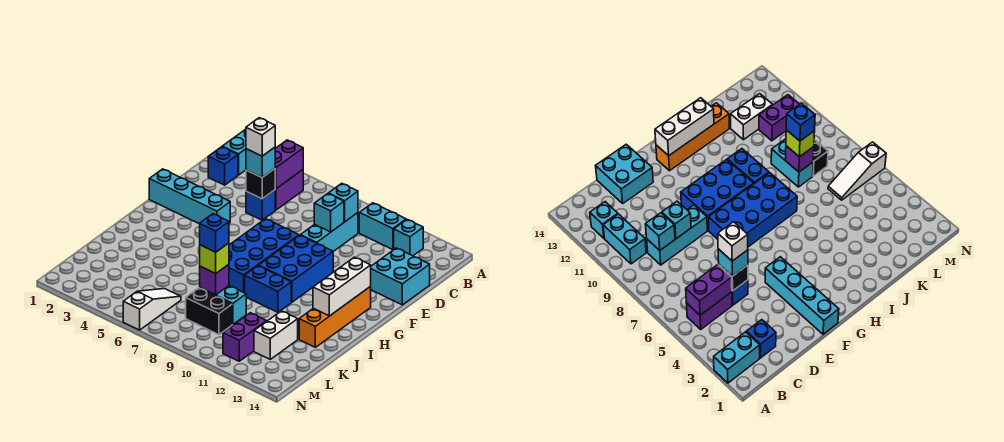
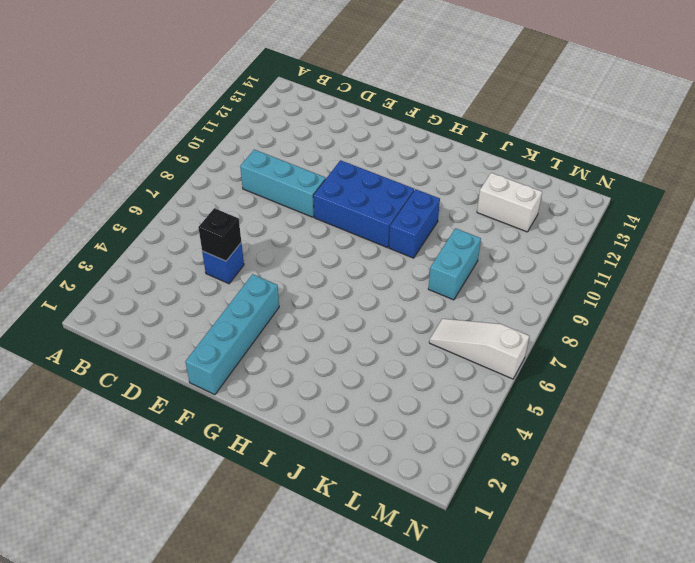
none -> cyan 1x2 brick [222,129,246,175]
none -> purple 1x2 brick [275,170,303,210]
none -> cyan 1x2 brick [359,203,406,250]

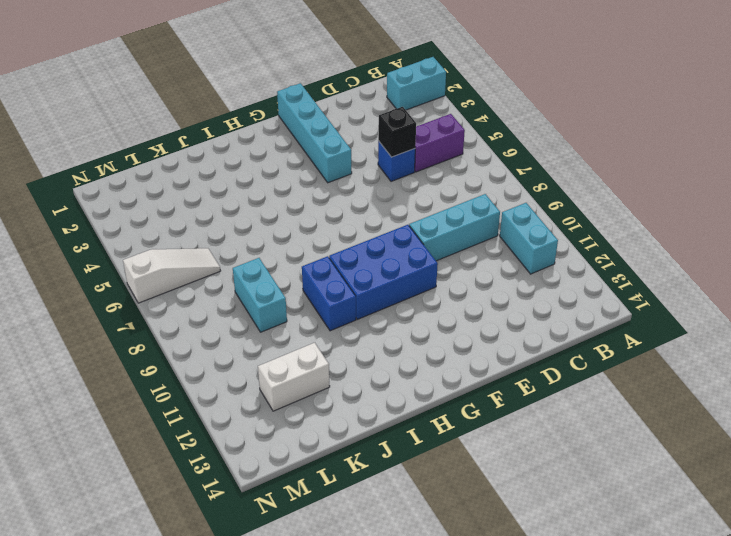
none -> cyan 1x1 brick [394,220,423,256]
none -> blue 1x1 brick [208,147,238,185]
none -> cyan 2x2 brick [371,248,430,305]

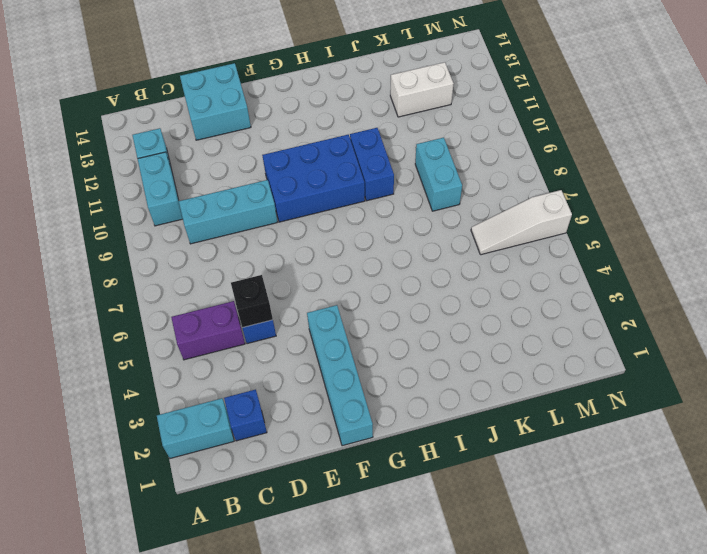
none -> blue 2x4 brick [229,219,299,293]
none -> orange 1x4 brick [299,286,371,347]
none -> black 1x2 brick [186,288,232,335]

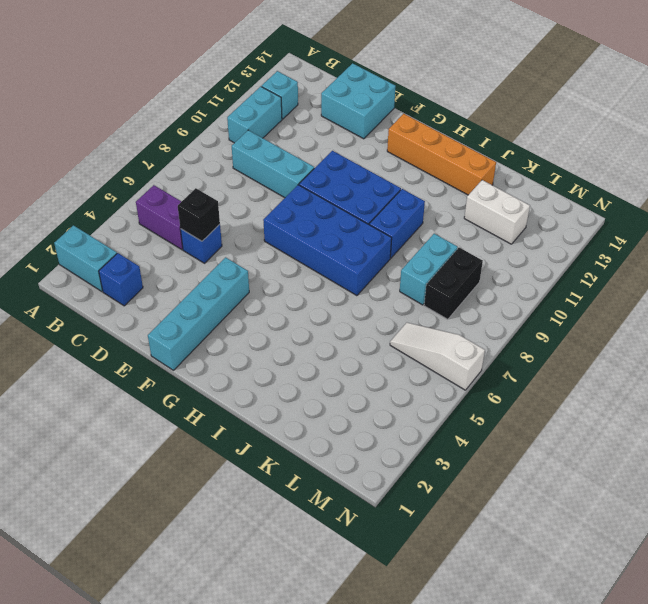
none -> purple 1x2 brick [223,313,267,361]
none -> purple 1x2 brick [275,140,303,189]
none -> cyan 1x1 brick [328,183,358,222]

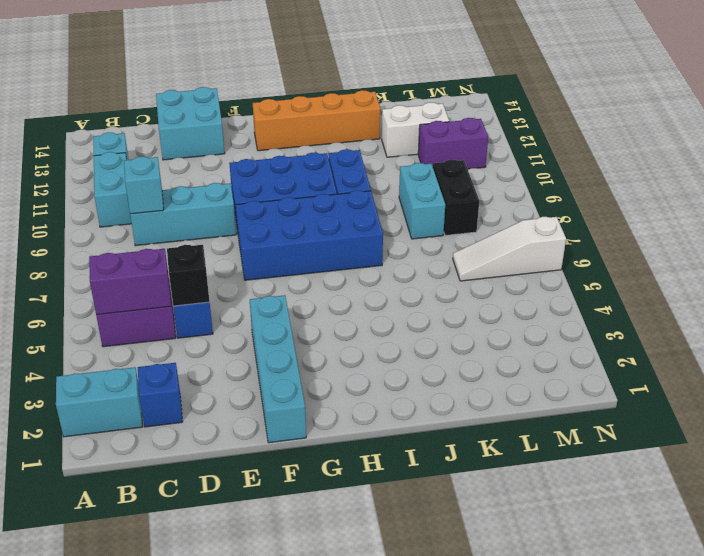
none -> cyan 1x1 brick [314,194,344,232]
none -> white 1x3 brick [313,257,371,316]
none -> purple 1x1 brick [200,265,229,295]

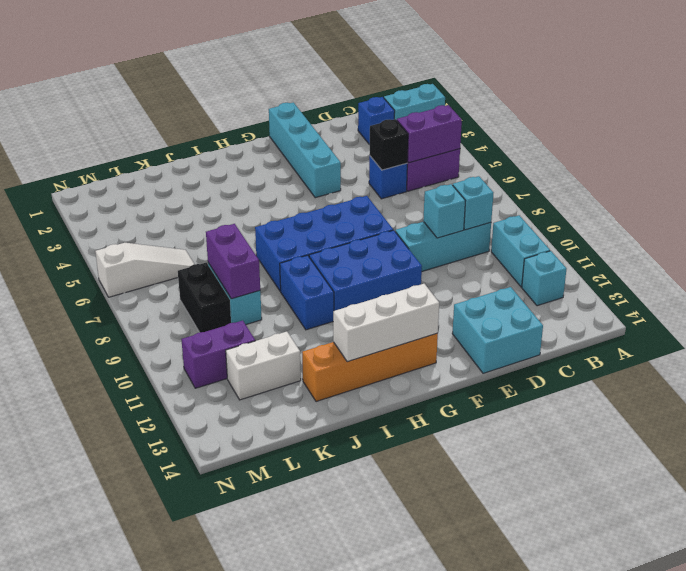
purple 1x2 brick [206,224,260,299] -> purple 1x1 brick [200,265,229,295]
none -> cyan 1x1 brick [246,147,275,177]
none -> lime 1x1 brick [200,243,229,273]
none -> white 1x1 brick [246,118,275,156]

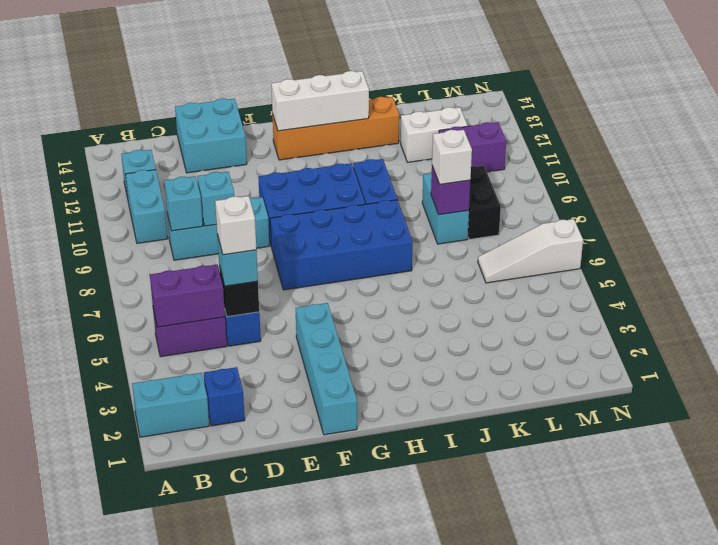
white 1x1 brick [432,130,472,184] -> lime 1x1 brick [200,243,229,273]
none -> blue 1x1 brick [200,214,229,252]

